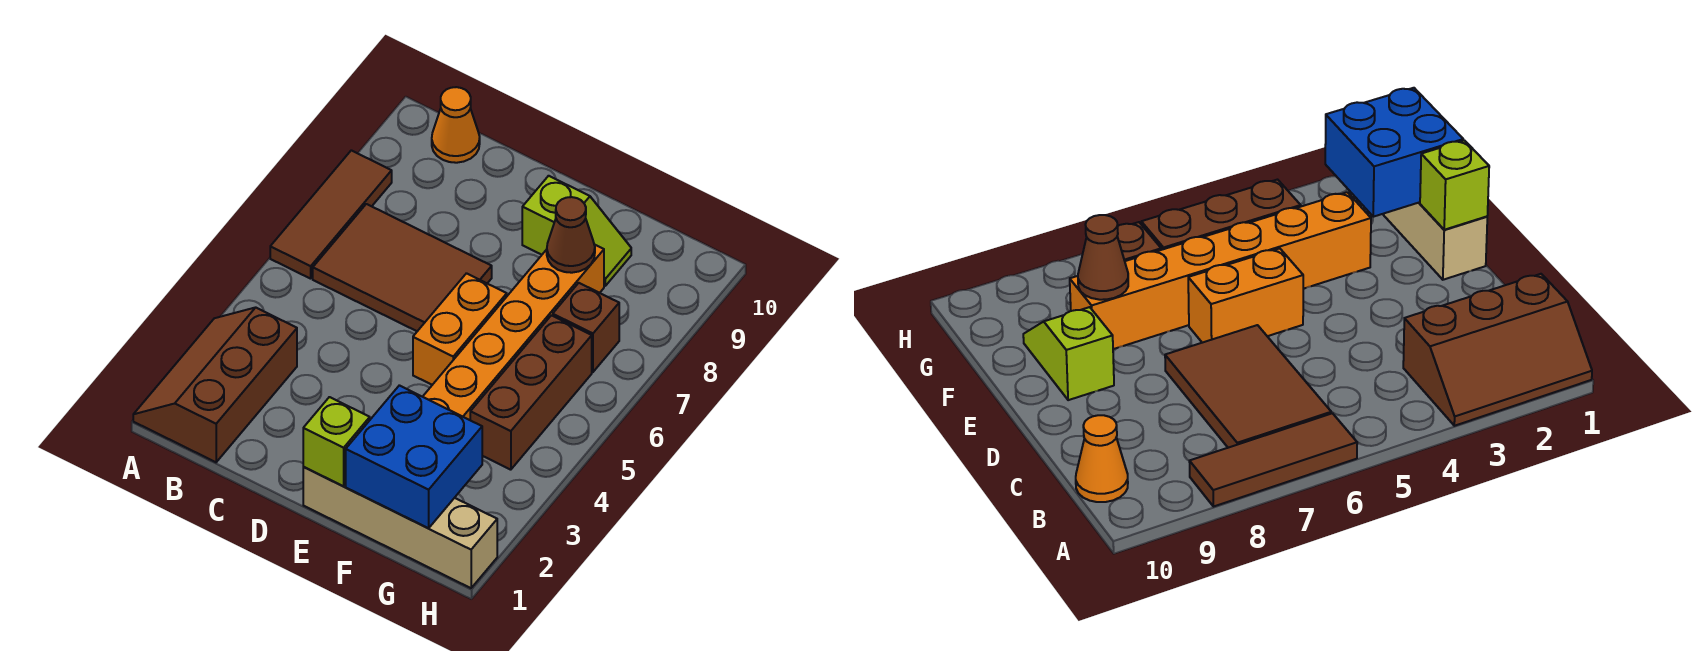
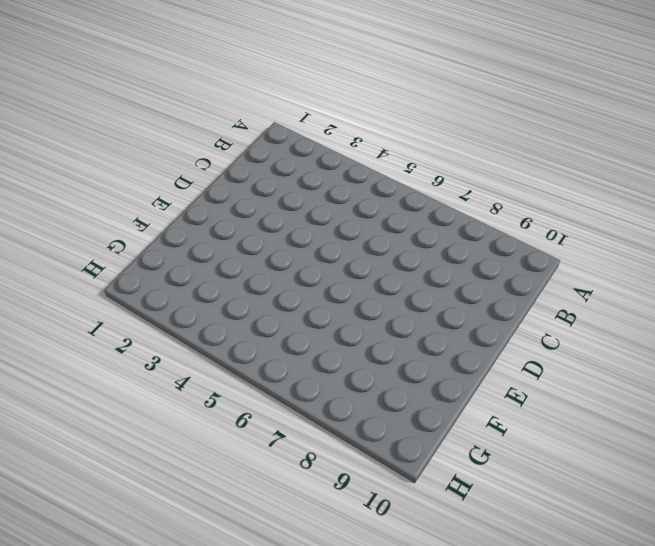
none -> brown 2x3 slope [133,308,297,462]
none -> brown 1x3 tile [270,150,392,279]
none -> brown 2x3 tile [313,204,492,331]

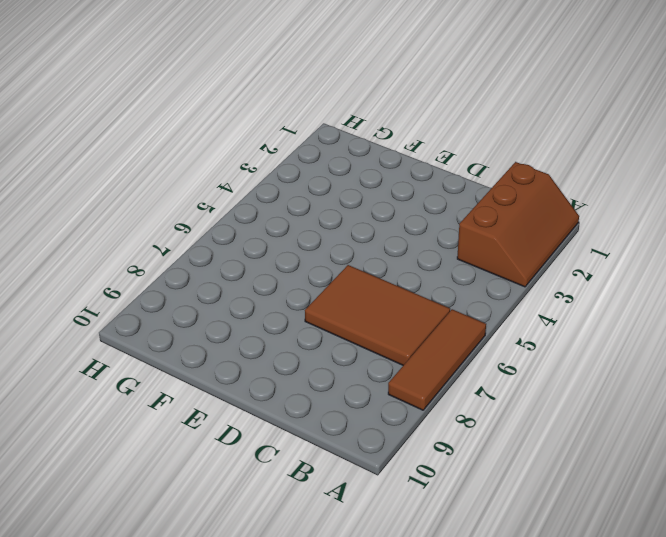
none -> orange 1x1 cone [432,87,480,163]
none -> tan 1x4 brick [303,467,497,588]
none -> orange 1x2 brick [413,273,507,385]

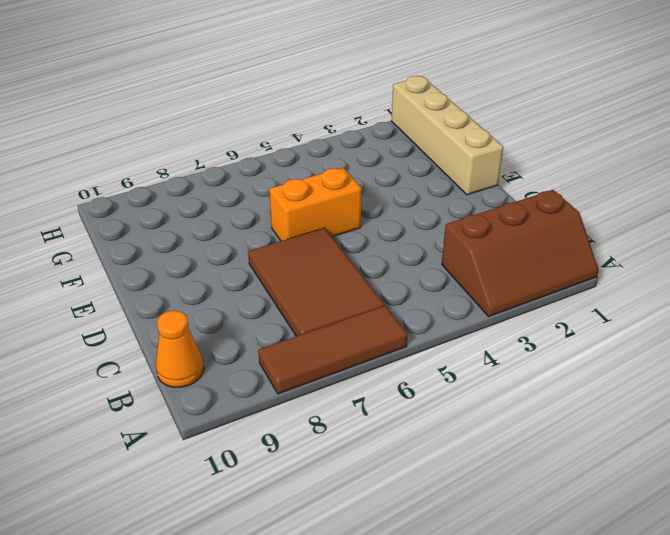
none -> lime 1x2 slope [522,176,631,286]
none -> orange 1x6 brick [423,245,604,420]
none -> brown 1x3 brick [470,315,592,470]

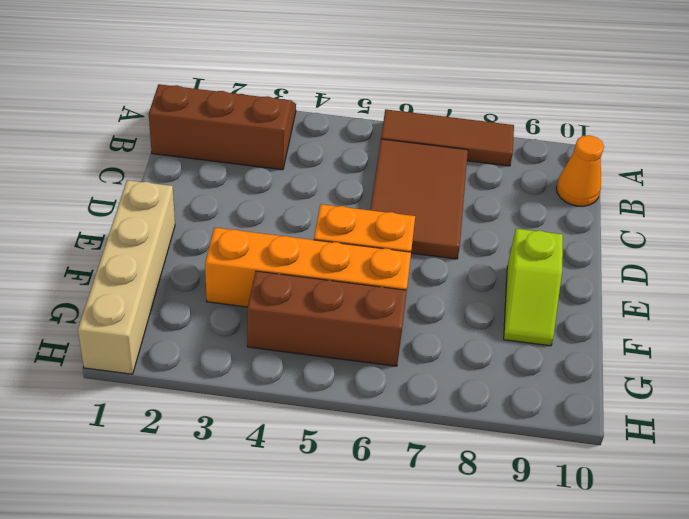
orange 1x4 brick [205,228,411,307] -> orange 1x6 brick [423,245,604,420]
none -> brown 1x1 brick [553,283,619,372]
none -> lime 1x1 brick [303,397,370,486]
none -> blue 2x2 brick [346,385,482,528]

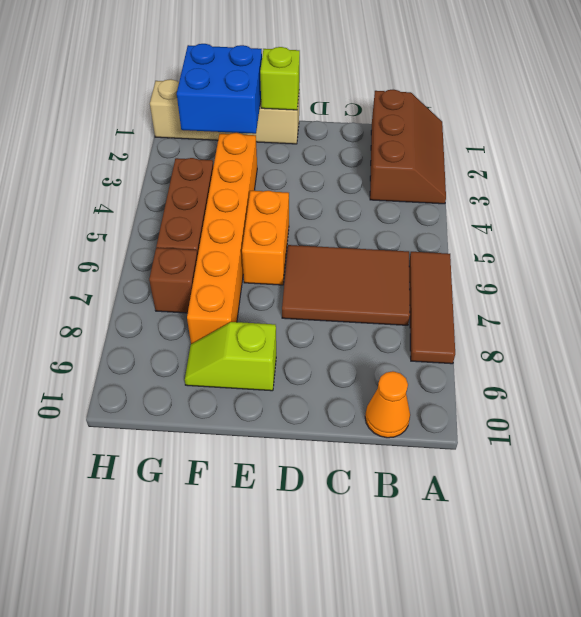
none -> brown 1x1 cone [547,197,595,273]

